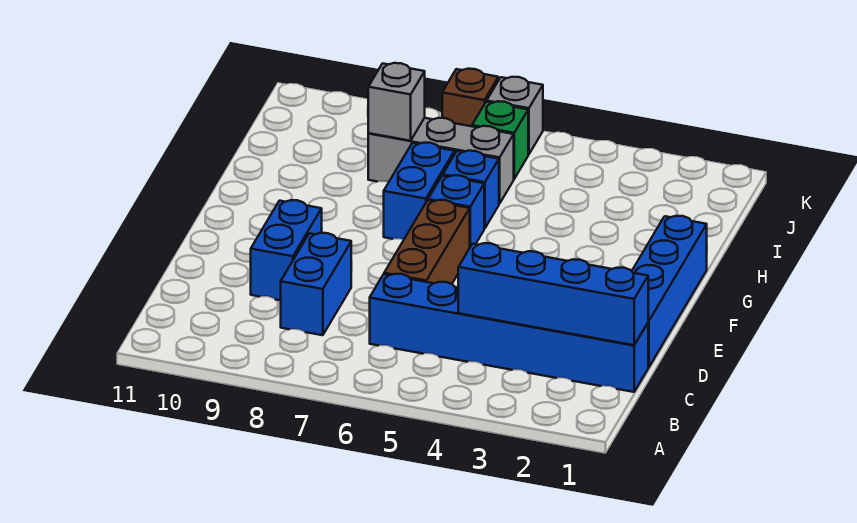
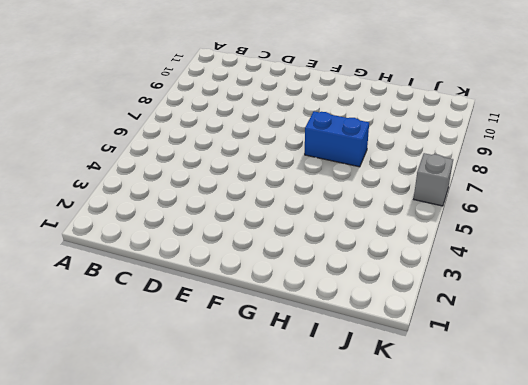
none -> blue 1x6 brick [370,274,648,392]
none -> blue 1x2 brick [281,233,351,335]
none -> blue 1x4 brick [632,216,707,367]

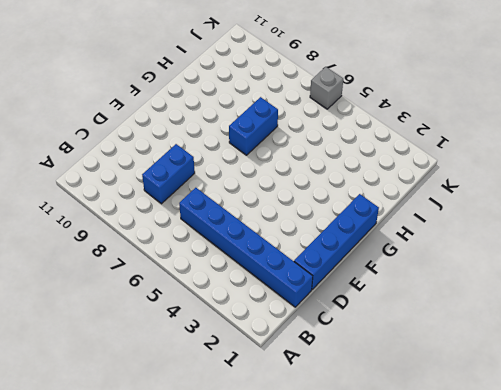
none -> brown 1x3 brick [384,200,470,284]
none -> blue 1x2 brick [251,200,322,300]
none -> blue 1x1 brick [428,175,484,247]

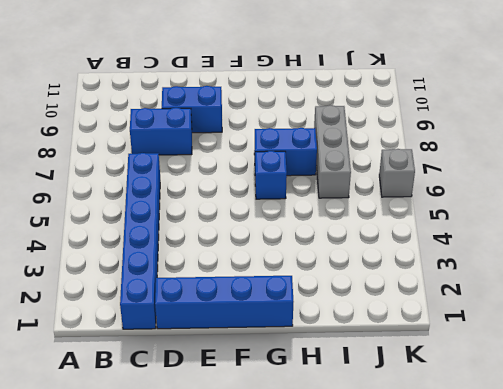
none -> brown 1x3 brick [384,200,470,284]
none -> blue 1x1 brick [443,151,499,228]
none -> green 1x1 brick [472,101,528,179]

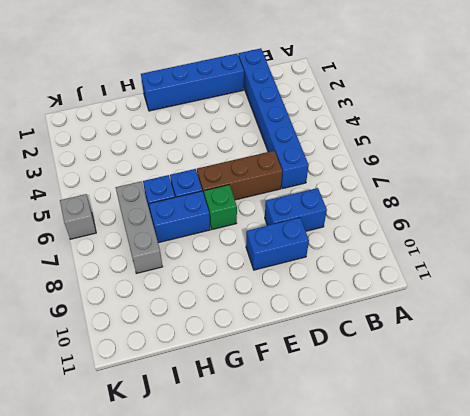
green 1x1 brick [204,185,237,230] -> green 1x1 brick moved to [472,101,528,179]
none -> brown 1x1 brick [442,69,498,126]
none -> blue 1x4 brick [458,243,648,345]
none -> grey 1x1 brick [368,63,425,141]

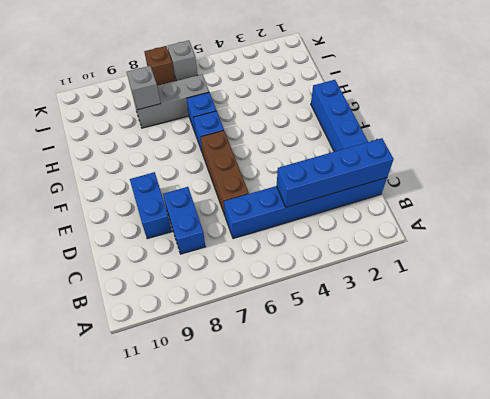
none -> blue 1x2 brick [384,143,455,240]
none -> green 1x1 brick [472,101,528,179]

